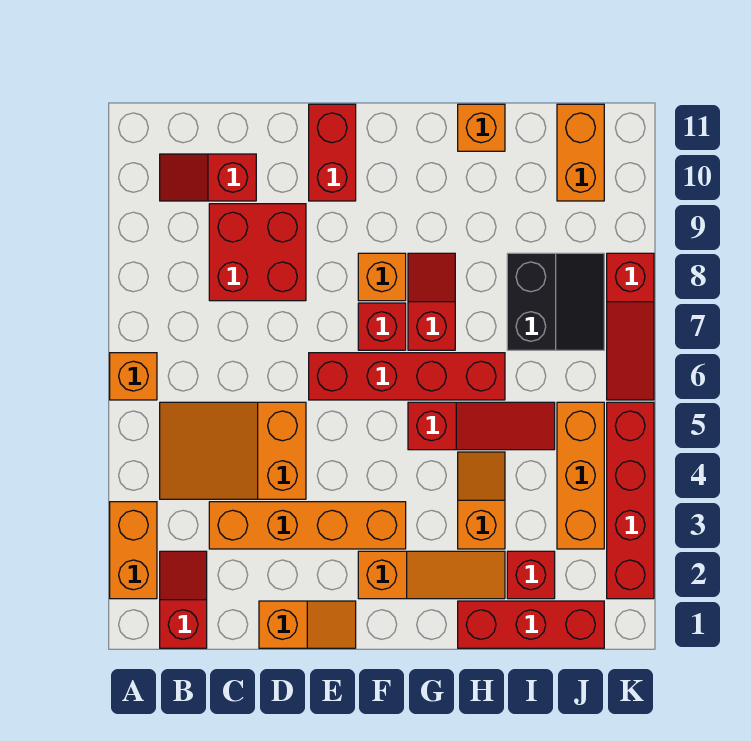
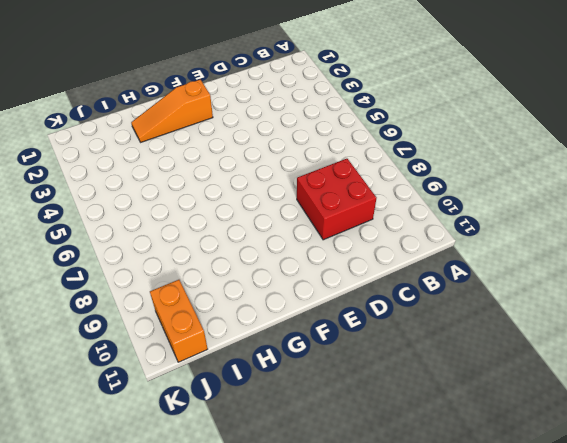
none -> orange 1x2 brick [110,502,157,599]
none -> orange 1x1 brick [110,353,157,400]
none -> red 1x2 slope [160,551,207,648]

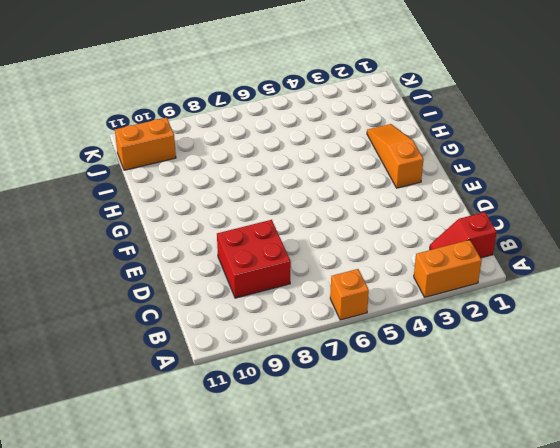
none -> orange 2x3 slope [160,402,306,499]
none -> red 1x2 slope [160,154,256,201]
none -> orange 1x4 brick [209,502,406,549]

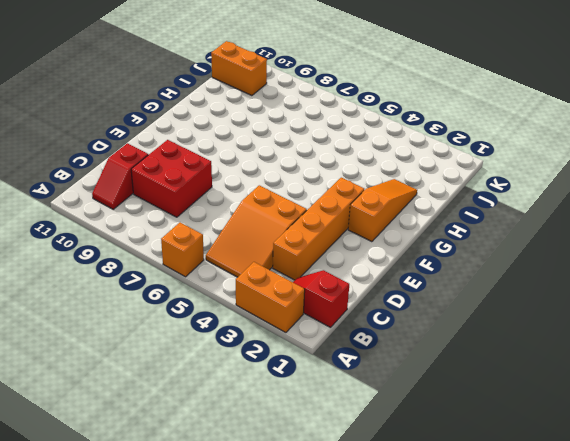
none -> orange 1x2 slope [259,601,356,648]
none -> red 1x4 brick [309,353,505,400]
none -> red 1x2 brick [309,104,356,201]

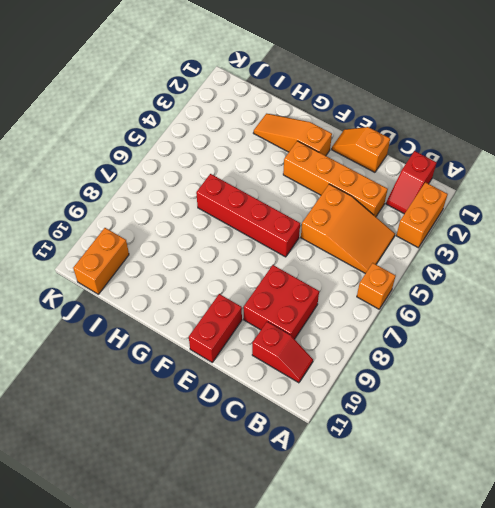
none -> red 1x1 brick [358,303,406,350]
none -> orange 1x1 brick [358,253,406,301]
none -> red 1x3 slope [408,402,555,450]

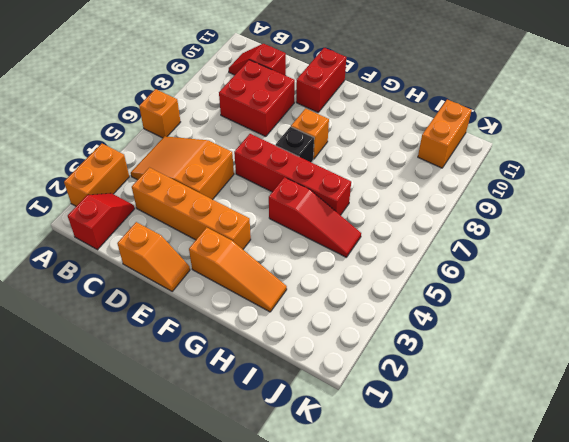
black 1x1 brick [276,127,314,162] -> red 1x1 brick [358,303,406,350]
none -> red 1x2 slope [408,253,455,350]
none -> red 1x3 brick [458,601,604,648]
none -> orange 1x2 slope [458,452,505,549]

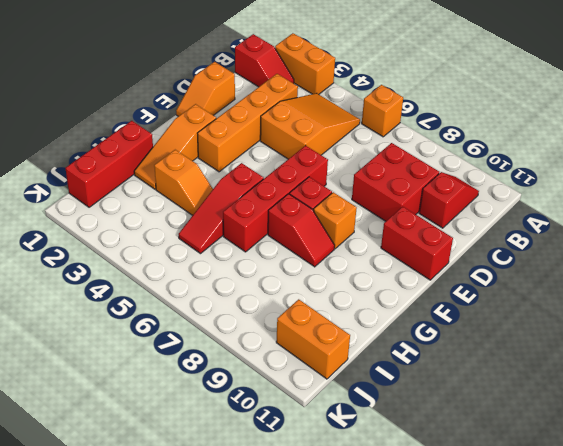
none -> orange 1x1 brick [458,104,505,151]
none -> red 1x1 brick [507,551,555,599]
none -> black 2x2 slope [507,253,604,350]

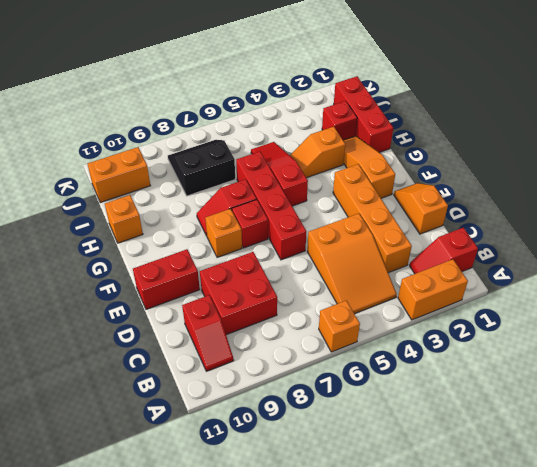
none -> orange 1x3 brick [557,402,604,549]
none -> red 1x4 brick [607,402,654,599]
none -> red 1x3 slope [607,253,654,400]

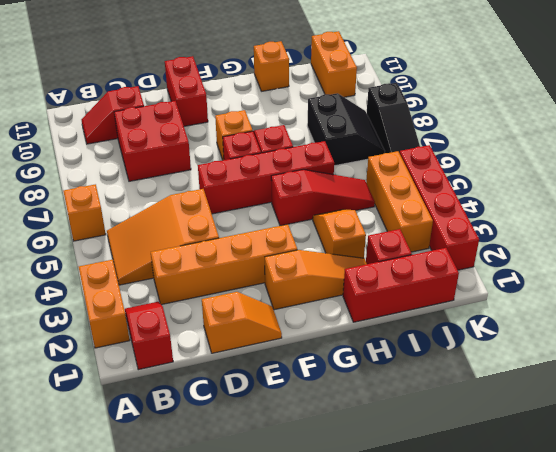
black 1x3 slope [367,83,420,153] -> red 1x3 slope [607,253,654,400]

